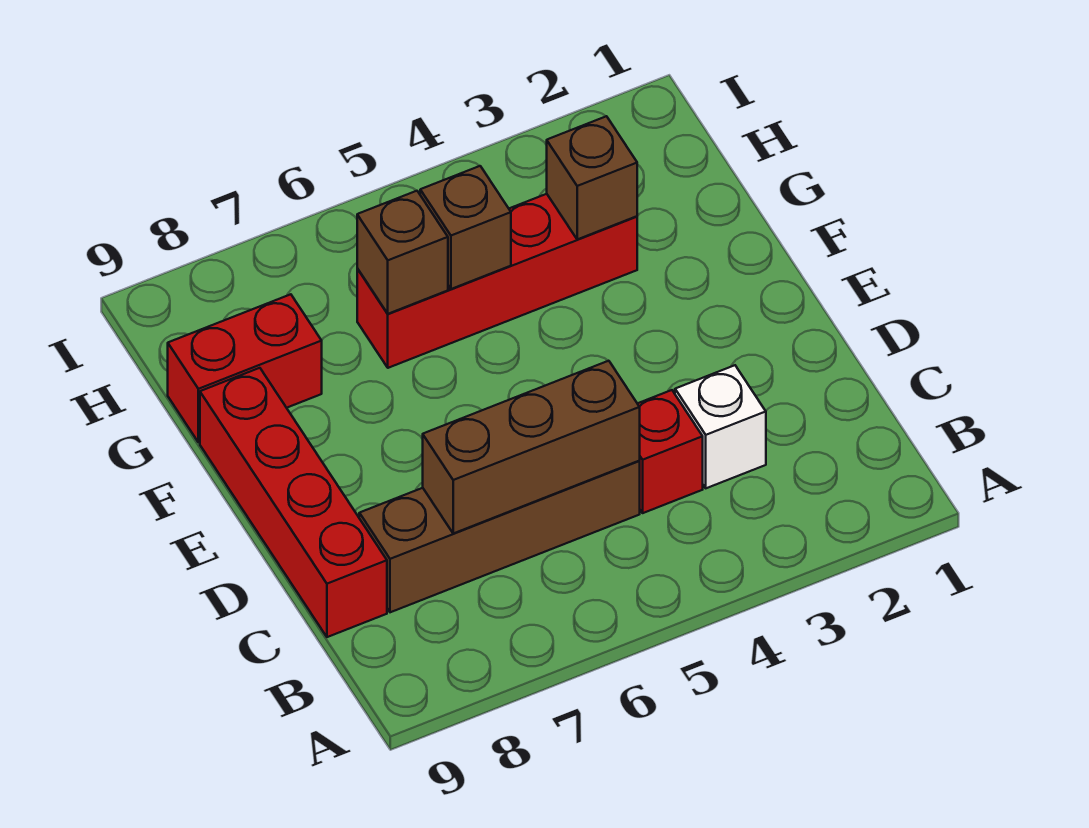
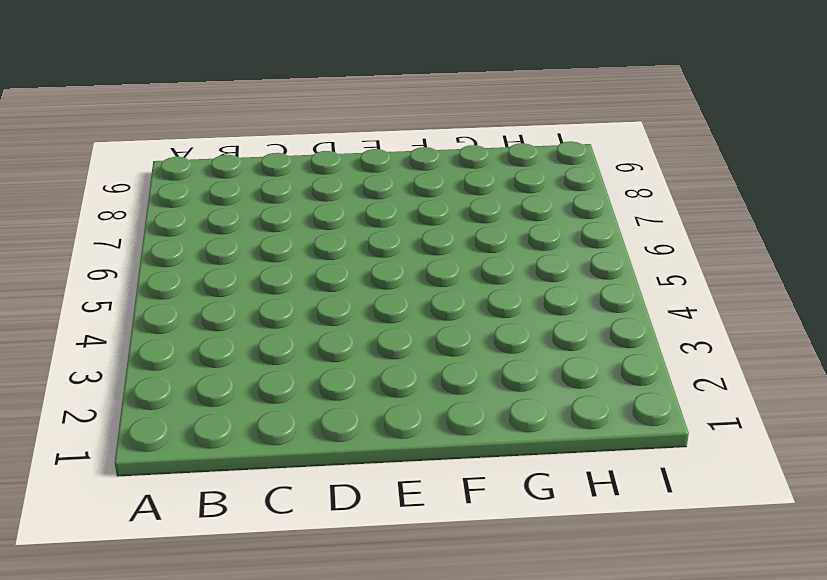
none -> white 1x1 brick [675,365,766,488]
none -> red 1x1 brick [637,390,703,513]

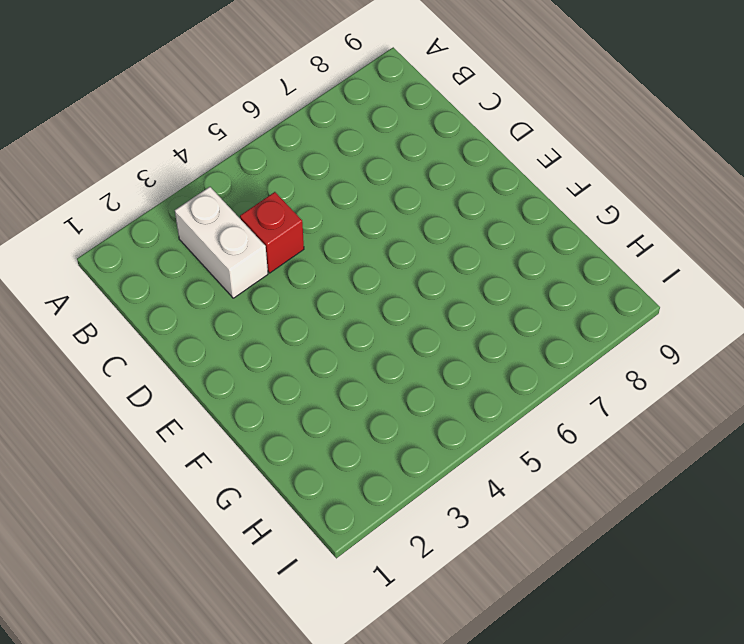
white 1x2 brick [175,187,268,298] -> white 1x1 brick [675,365,766,488]
none -> brown 1x4 brick [359,461,640,612]
none -> red 1x4 brick [200,368,387,637]

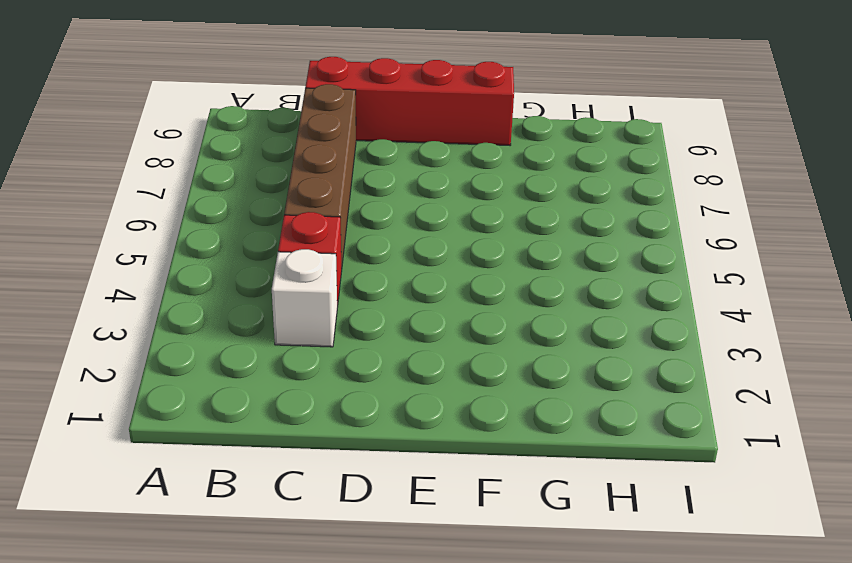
none -> red 1x4 brick [357,194,637,368]
none -> red 1x2 brick [168,294,322,442]

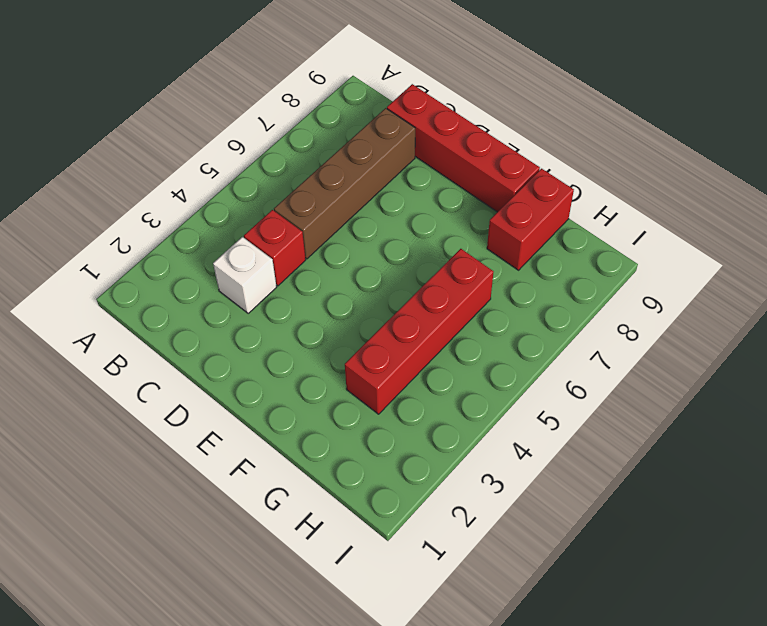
none -> brown 1x3 brick [423,361,640,533]
none -> brown 1x1 brick [547,116,637,239]

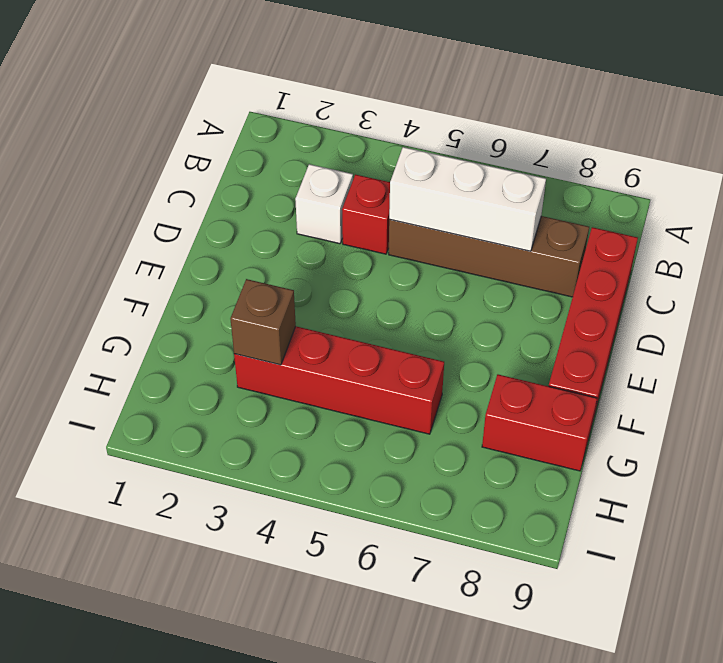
white 1x3 brick [389,147,546,251] -> brown 1x3 brick [423,361,640,533]
none -> brown 1x1 brick [420,166,511,289]
none -> brown 1x1 brick [357,191,448,314]

